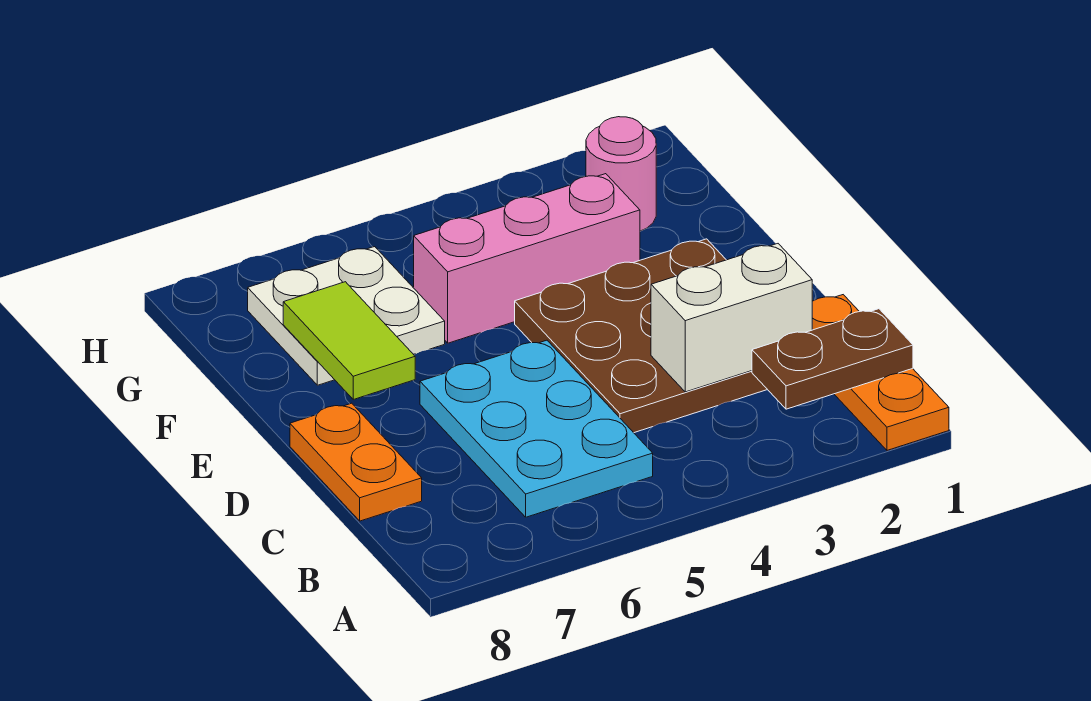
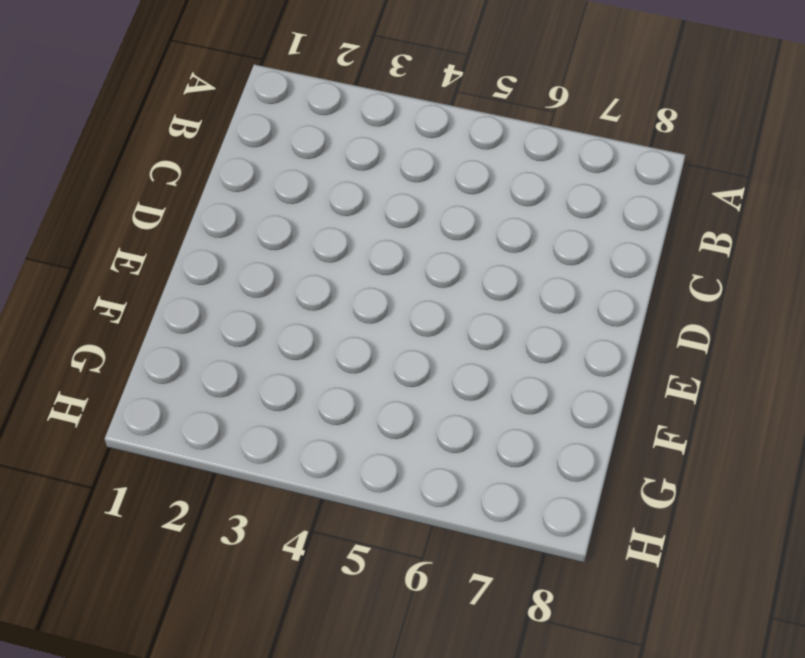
none -> orange 1x3 plate [812,295,949,450]
none -> cyan 2x3 plate [420,340,653,517]

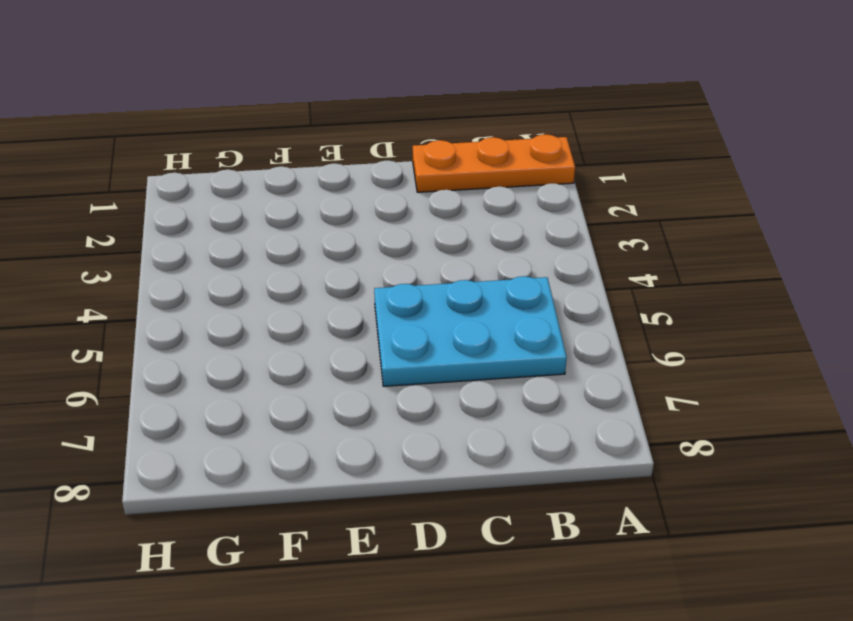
none -> brown 3x3 plate [515,239,767,433]
none -> orange 1x2 plate [290,403,422,521]

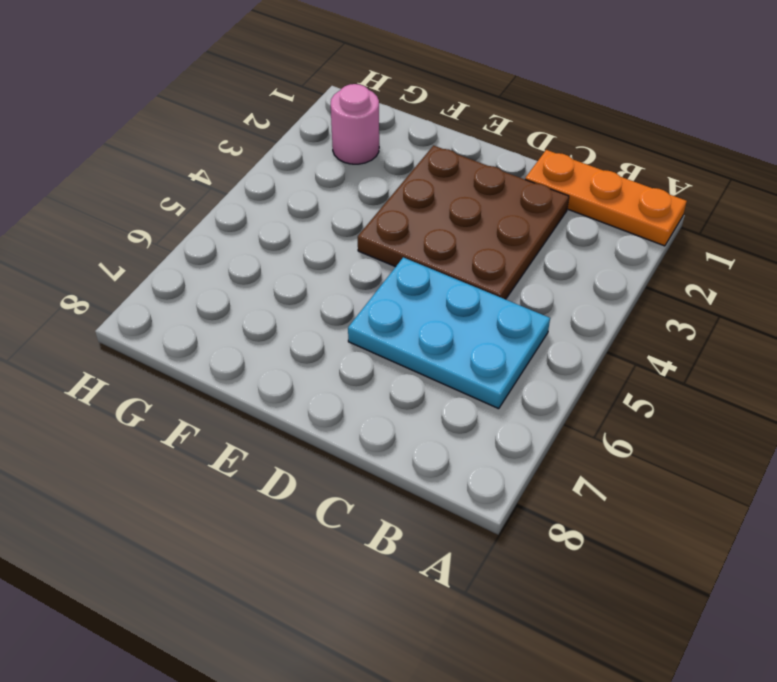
none -> orange 1x2 plate [290,403,422,521]
none -> pink 1x3 brick [414,174,640,343]

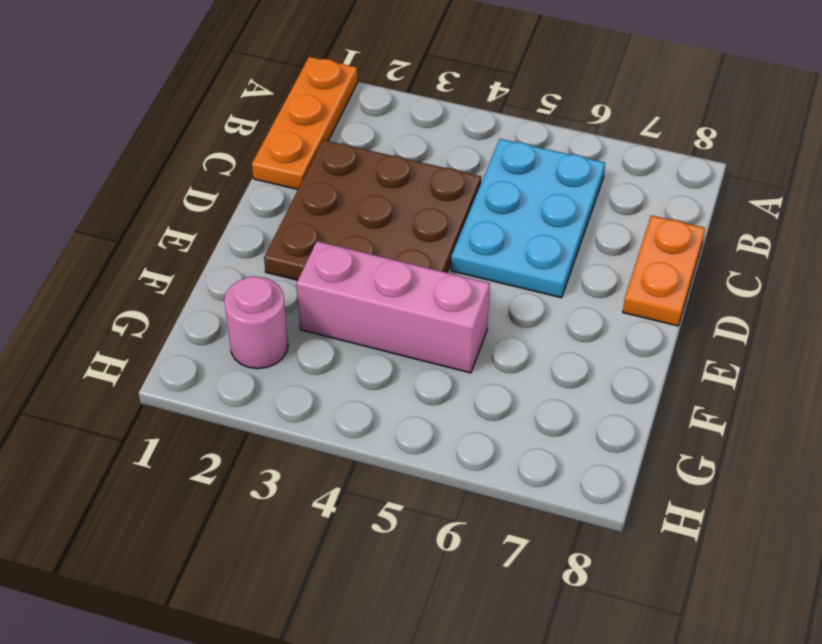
none -> white 2x2 plate [248,247,445,385]
none -> brown 1x2 plate [752,309,913,409]

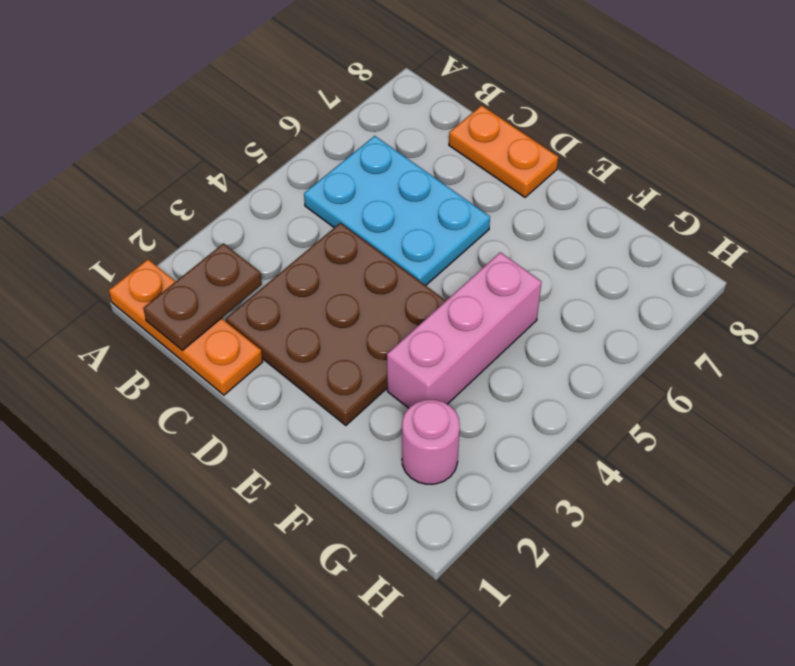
none -> white 2x2 plate [248,247,445,385]
none -> white 1x2 brick [651,244,812,392]

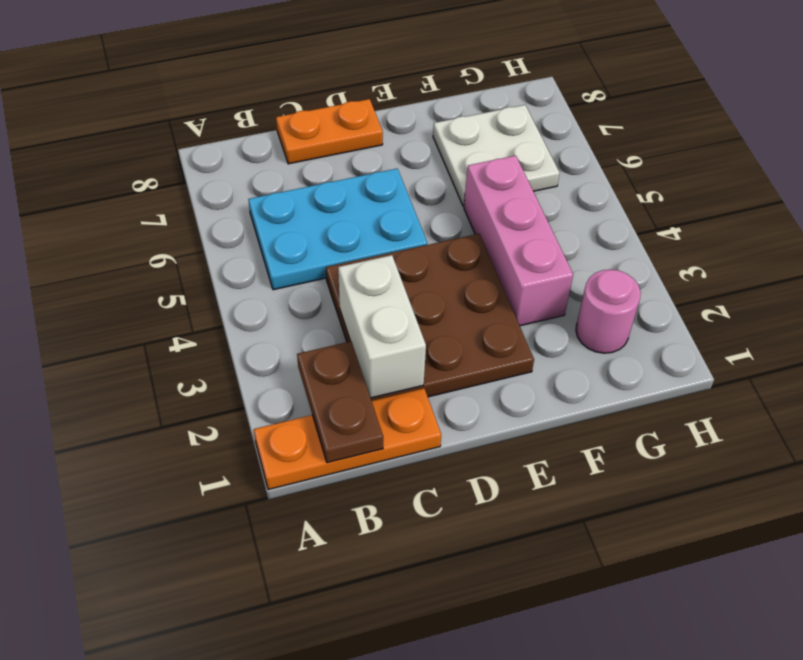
none -> lime 1x2 tile [283,282,415,399]

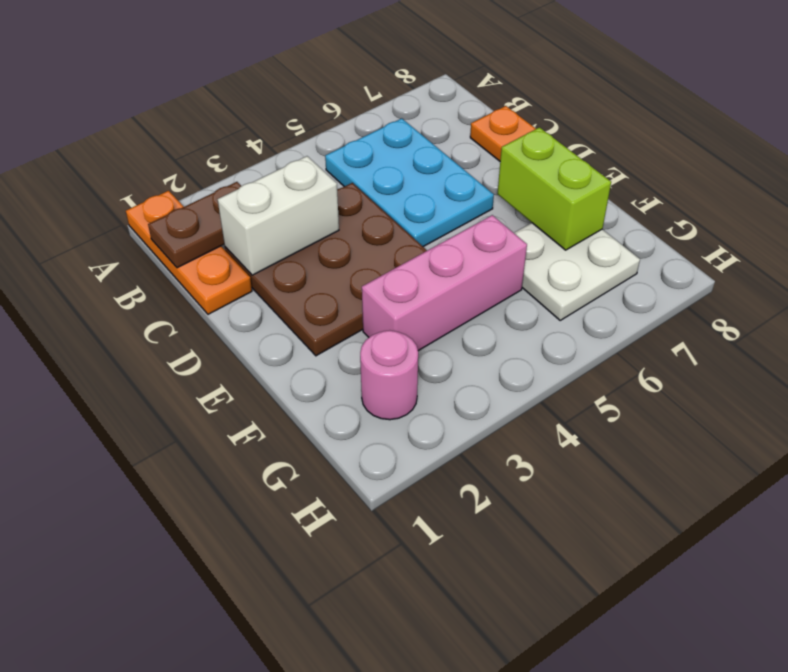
lime 1x2 brick [497,127,611,250] -> lime 1x2 tile [283,282,415,399]

